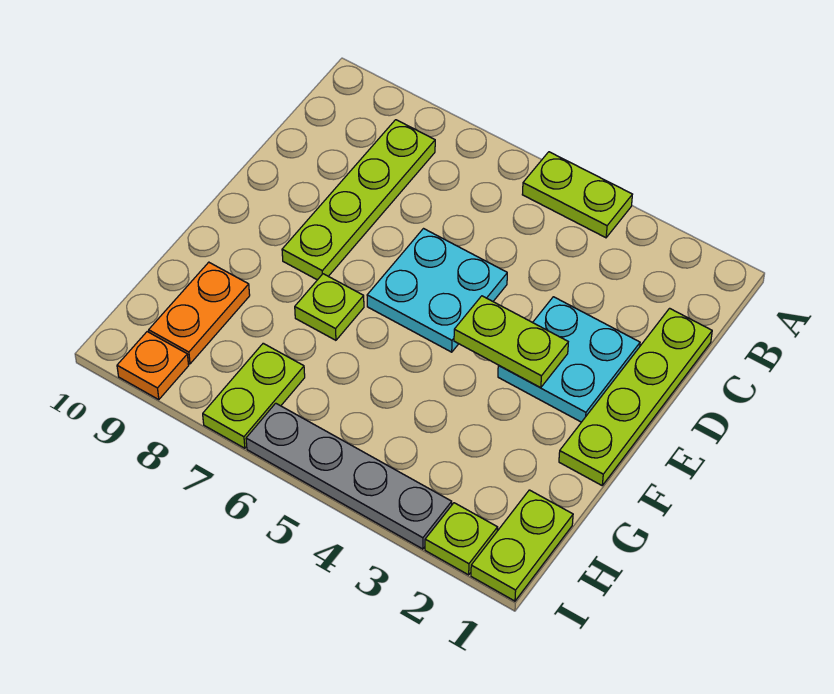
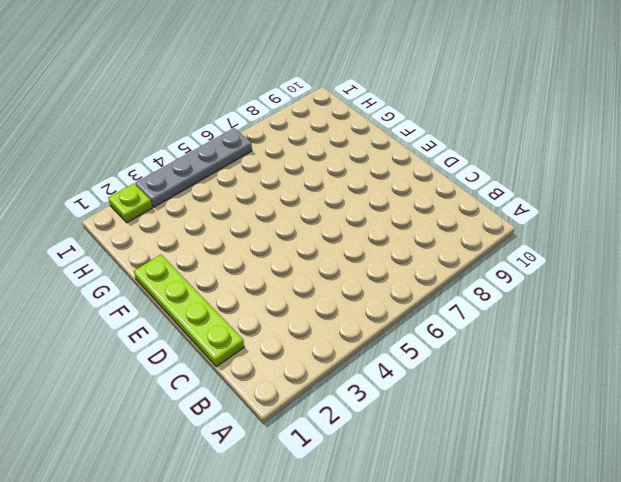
none -> lime 1x2 plate [522,152,632,238]
none -> lime 1x4 plate [282,120,435,280]
none -> cyan 2x2 plate [498,297,640,422]

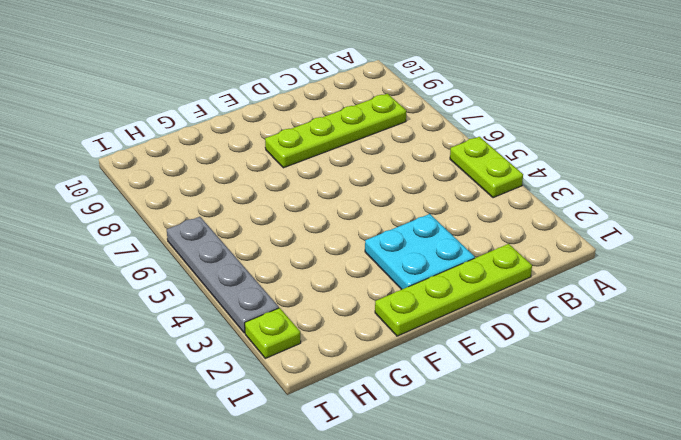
none -> cyan 2x2 plate [367,229,507,352]
none -> lime 1x1 plate [295,274,364,340]
none -> orange 1x2 plate [149,262,250,364]

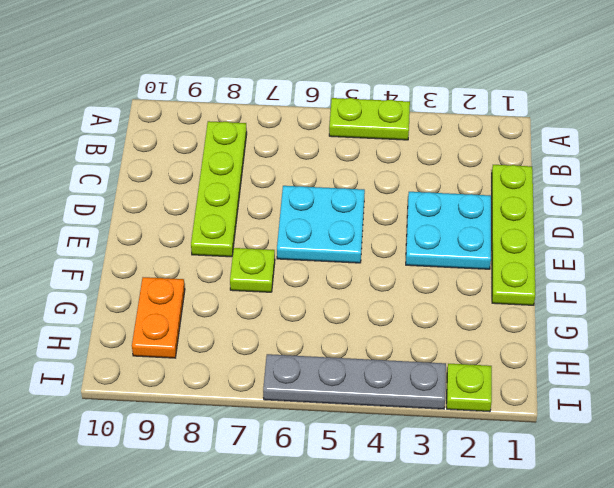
none -> lime 1x2 plate [471,490,573,601]
none -> lime 1x2 plate [203,343,305,448]
none -> orange 1x1 plate [117,332,189,400]

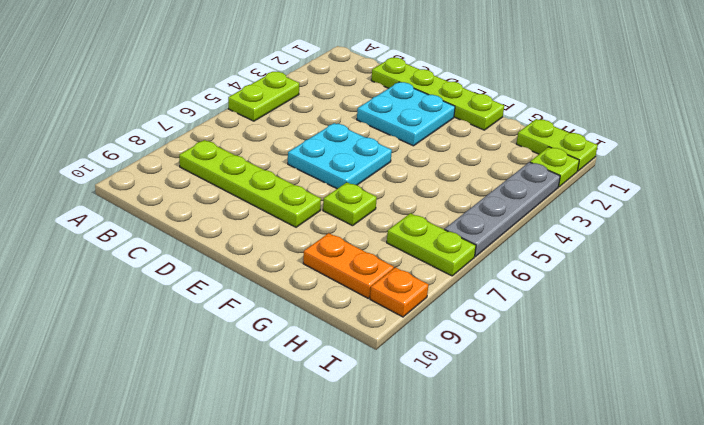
none -> lime 1x2 plate [454,296,568,388]

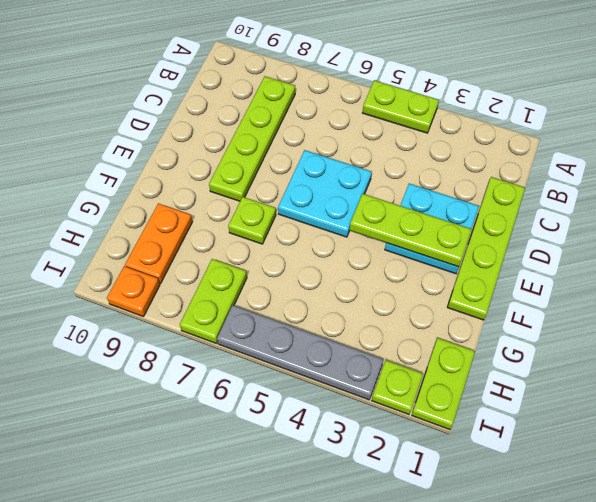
lime 1x3 plate [350,194,472,267] -> lime 1x2 plate [454,296,568,388]

